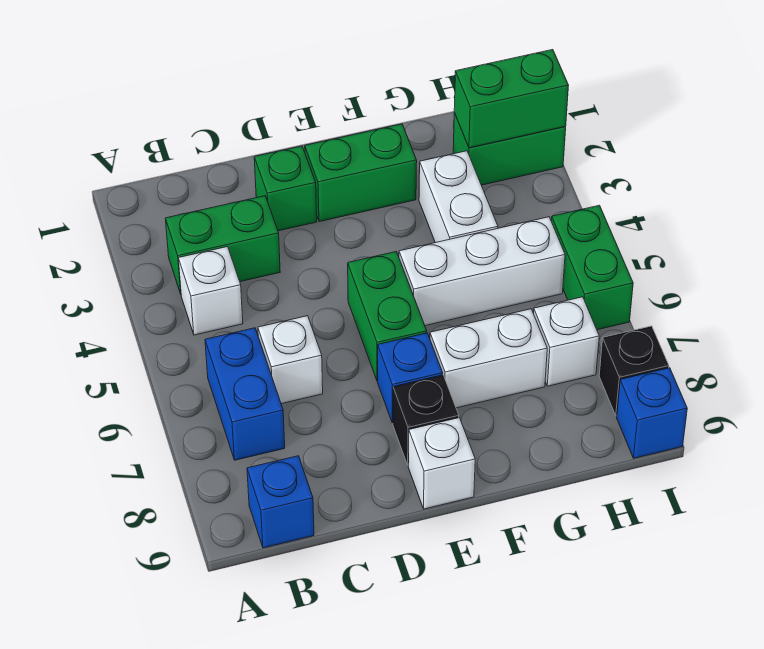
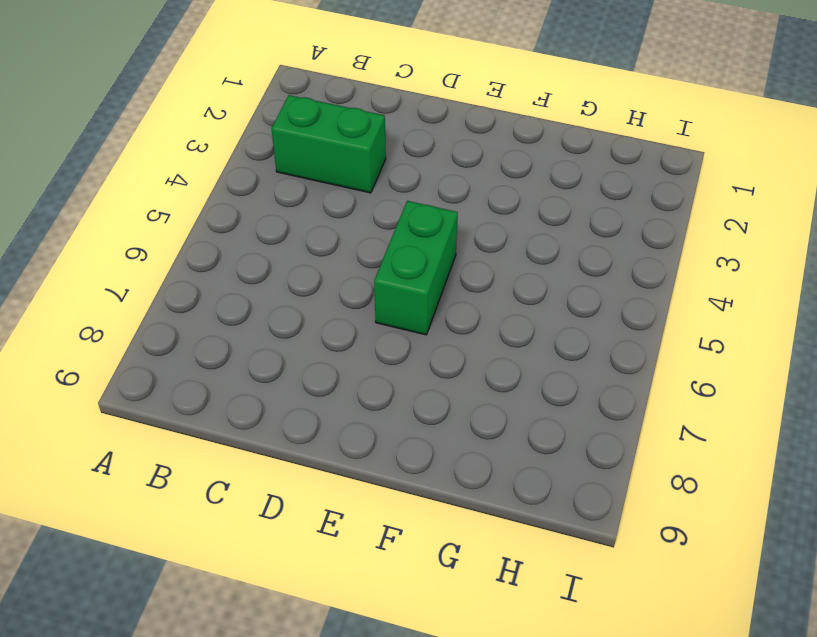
none -> white 1x1 brick [178,247,243,335]
none -> blue 1x2 brick [205,328,285,460]
none -> blue 1x1 brick [247,456,314,548]

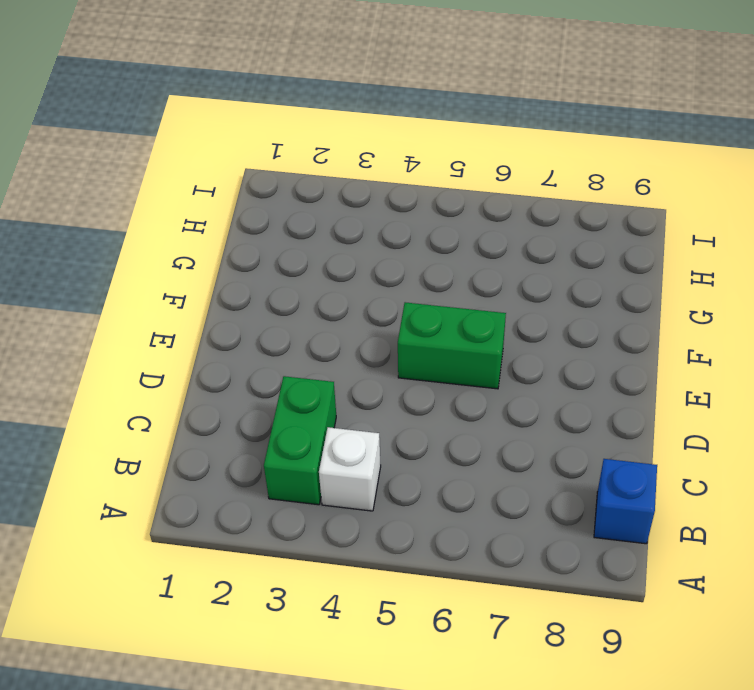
none -> blue 1x2 brick [205,328,285,460]
none -> white 1x1 brick [258,316,323,404]
none -> green 1x1 brick [254,146,317,231]

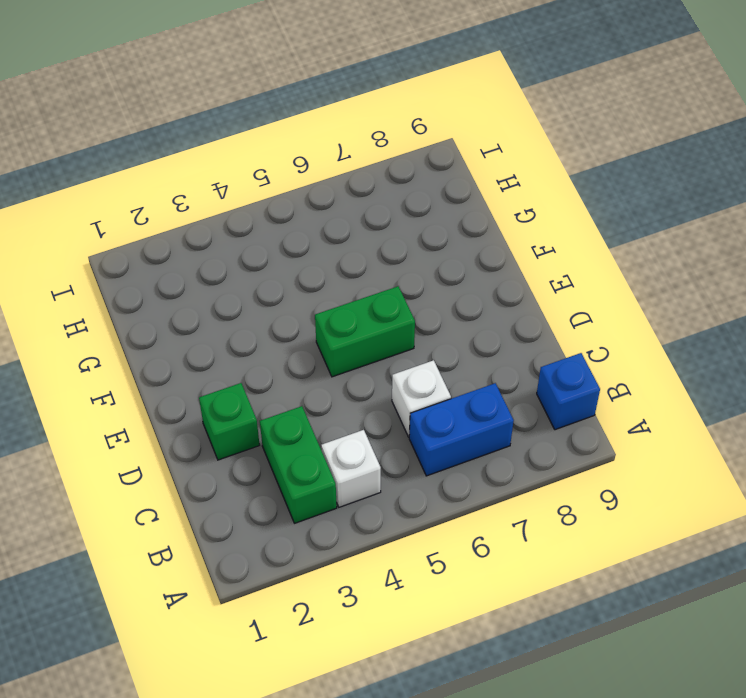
none -> green 1x2 brick [305,124,417,222]
none -> blue 1x1 brick [378,333,443,423]
none -> black 1x1 brick [393,375,459,465]

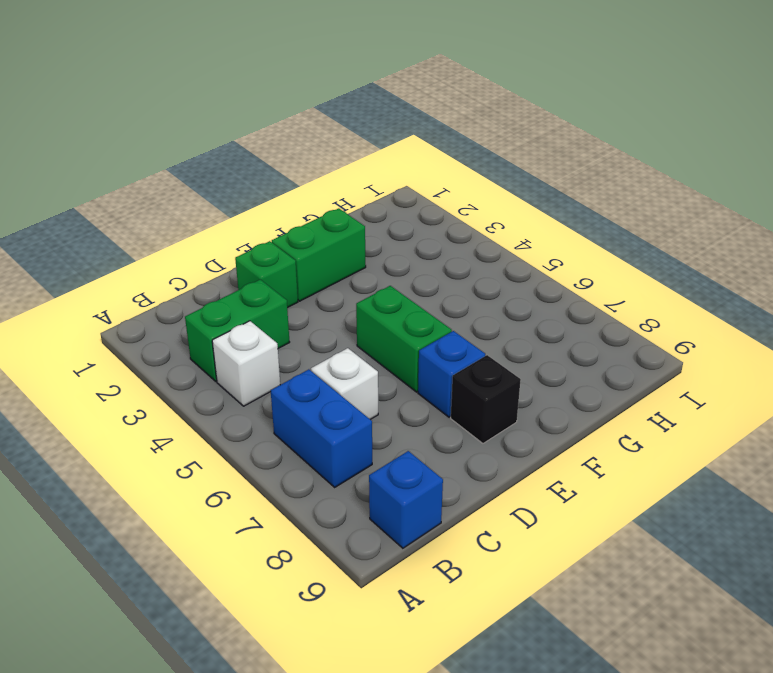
none -> white 1x1 brick [408,418,475,509]
none -> white 1x3 brick [399,217,565,326]
none -> white 1x2 brick [430,309,547,408]

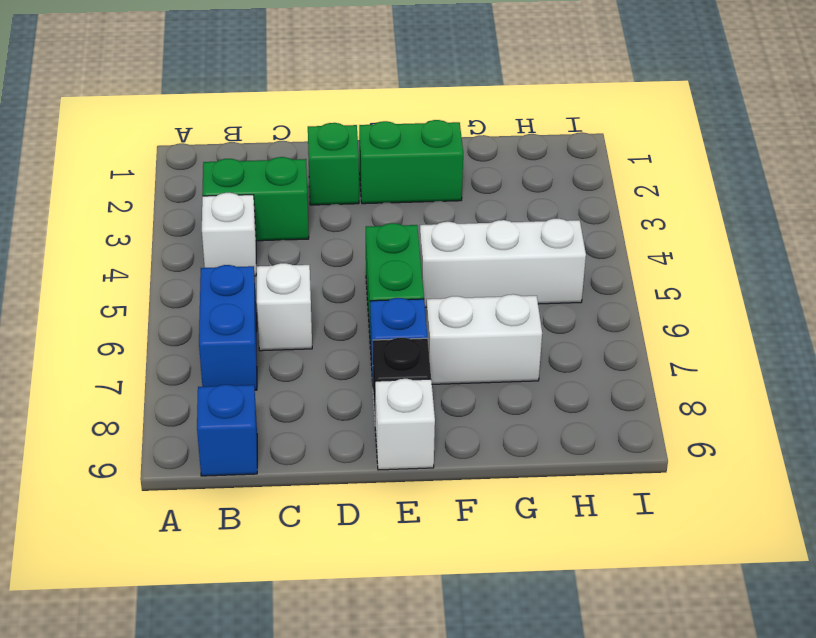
none -> white 1x2 brick [419,151,498,243]
none -> green 1x2 brick [453,113,566,185]
none -> white 1x1 brick [534,297,599,386]

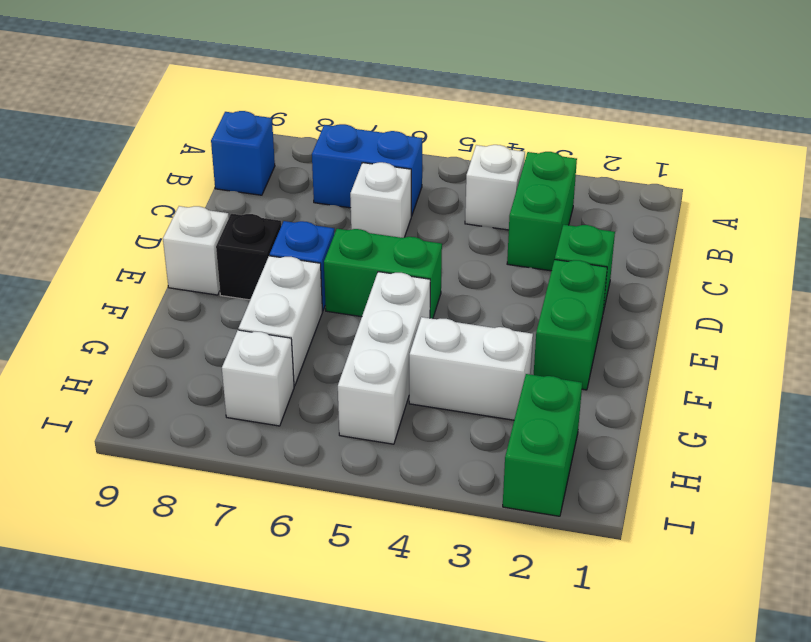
none -> green 1x2 brick [551,205,633,330]
none -> black 1x1 brick [599,326,669,416]
none -> blue 1x1 brick [617,368,687,458]

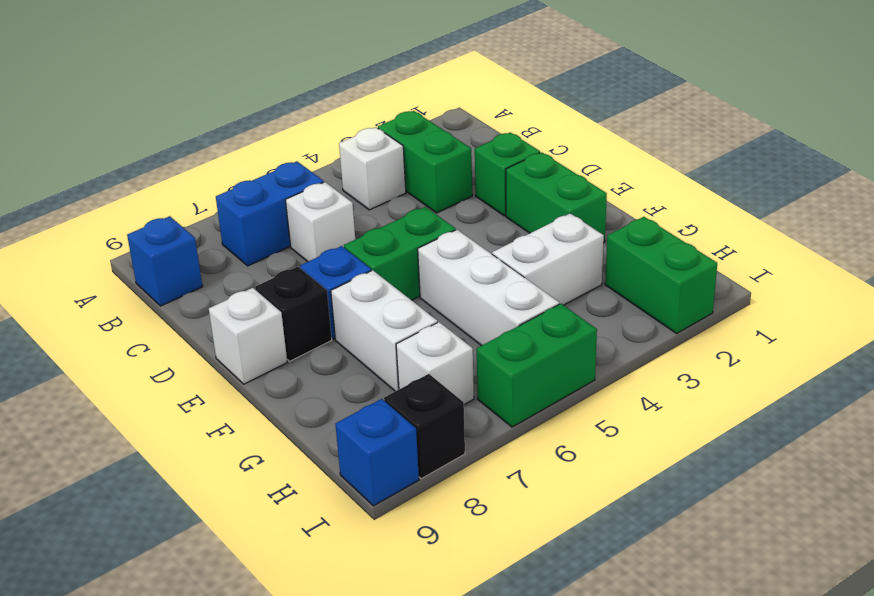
none -> green 1x2 brick [454,50,569,148]

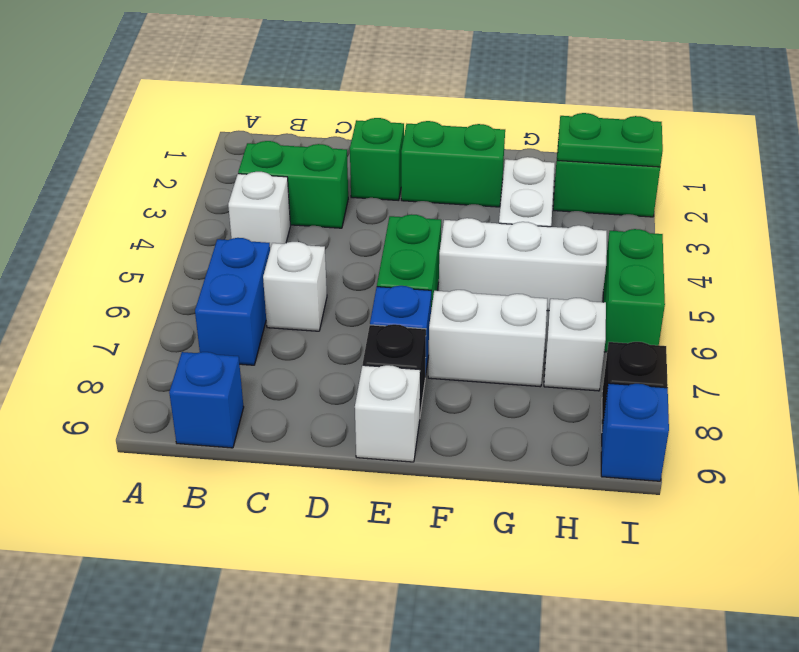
green 1x2 plate [557,113,663,167] -> green 1x2 brick [454,50,569,148]

